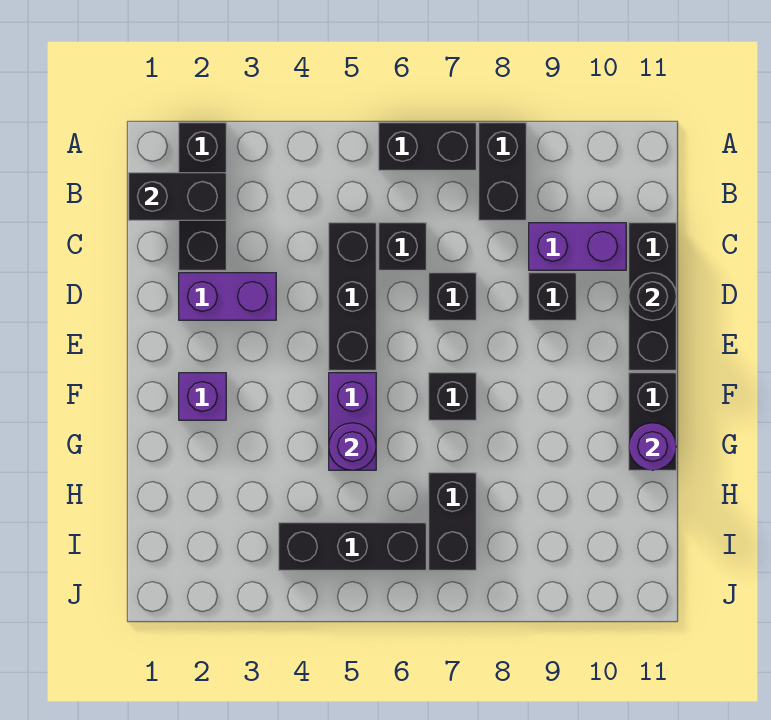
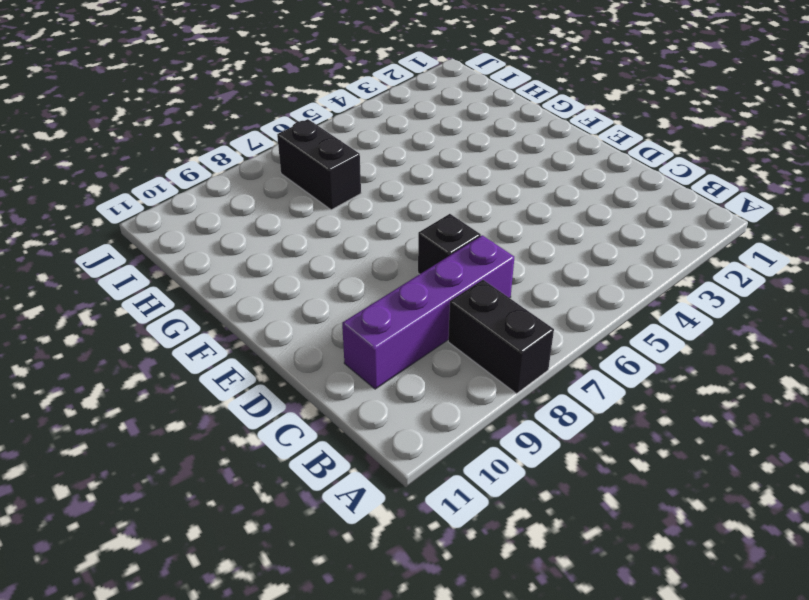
purple 1x4 brick [342,235,514,389] -> purple 1x2 brick [529,223,626,270]
none -> black 1x3 brick [179,123,226,270]
none -> black 1x2 brick [379,123,476,170]
none -> black 1x3 brick [329,223,376,370]

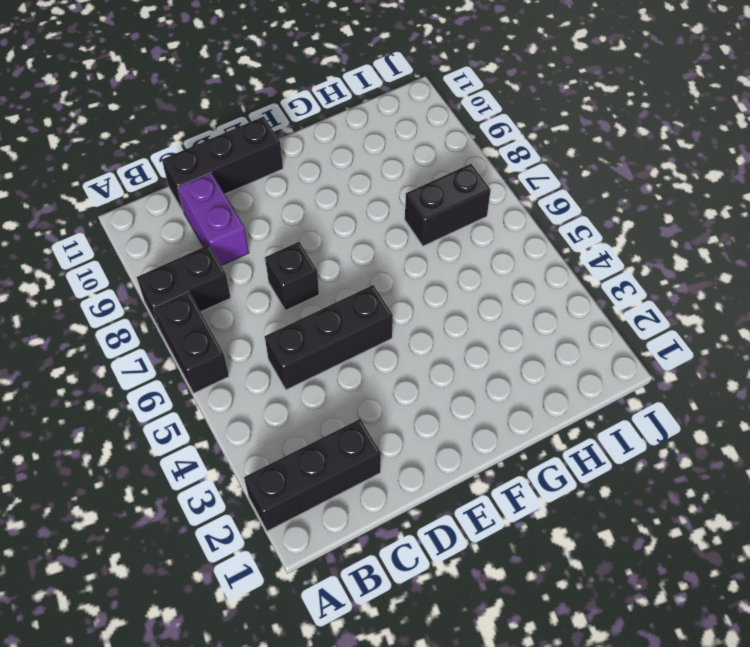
none -> black 1x1 brick [379,223,426,270]
none -> purple 1x2 brick [179,273,276,320]
none -> black 1x1 brick [529,273,576,320]

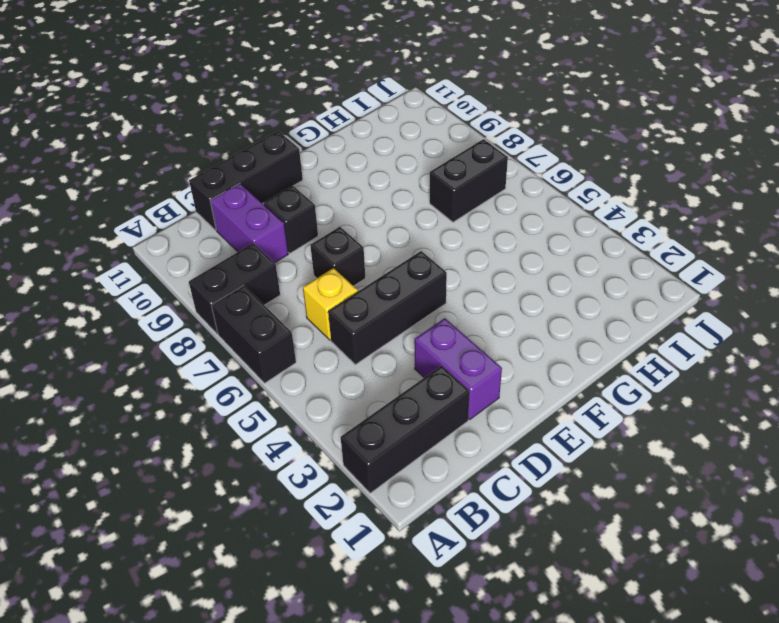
yellow 1x1 brick [303,268,358,340] -> black 1x1 brick [379,223,426,270]
none -> purple 1x1 brick [179,373,226,420]
none -> purple 1x2 brick [329,373,376,470]
none -> black 1x1 brick [429,373,476,420]

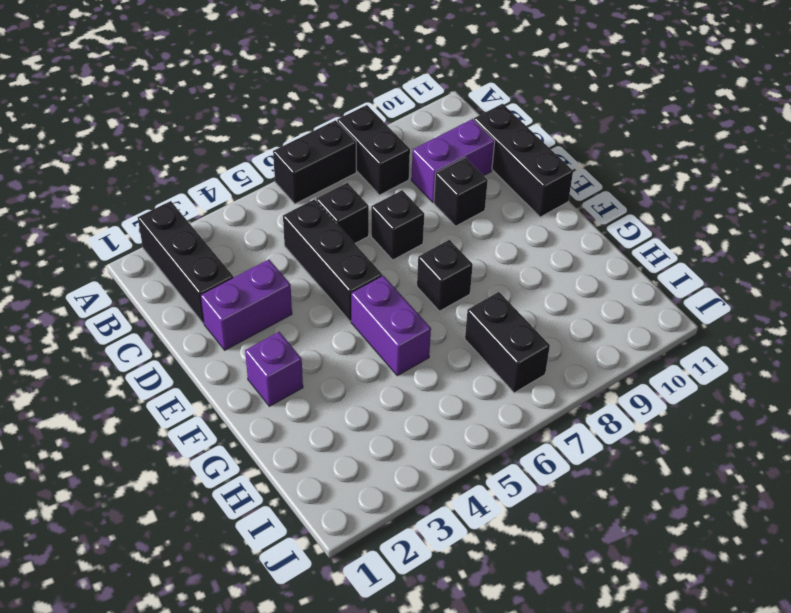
none -> black 1x2 brick [629,373,676,470]
none -> black 1x3 brick [279,523,426,570]
none -> black 1x2 brick [129,173,226,220]

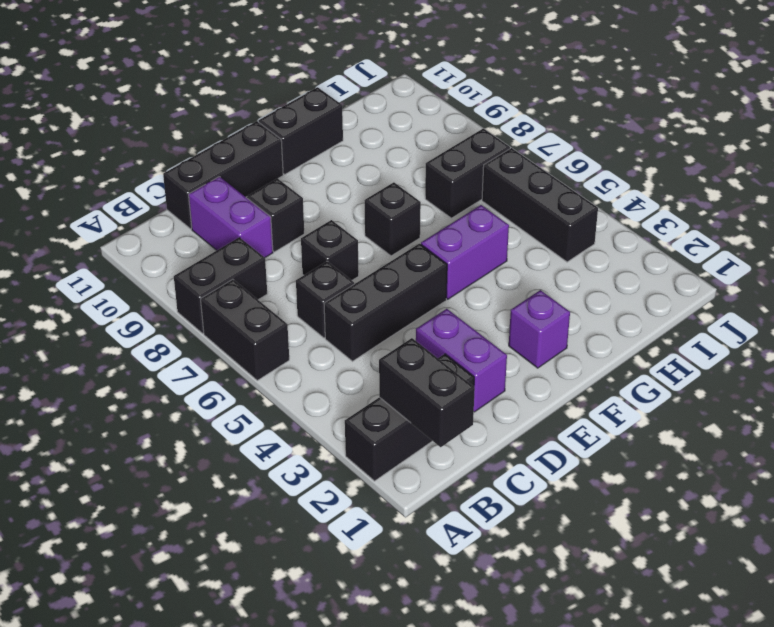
none -> black 1x1 round brick [629,273,676,320]
none -> purple 1x1 round brick [329,423,376,470]
none -> purple 1x1 round brick [629,423,676,470]

